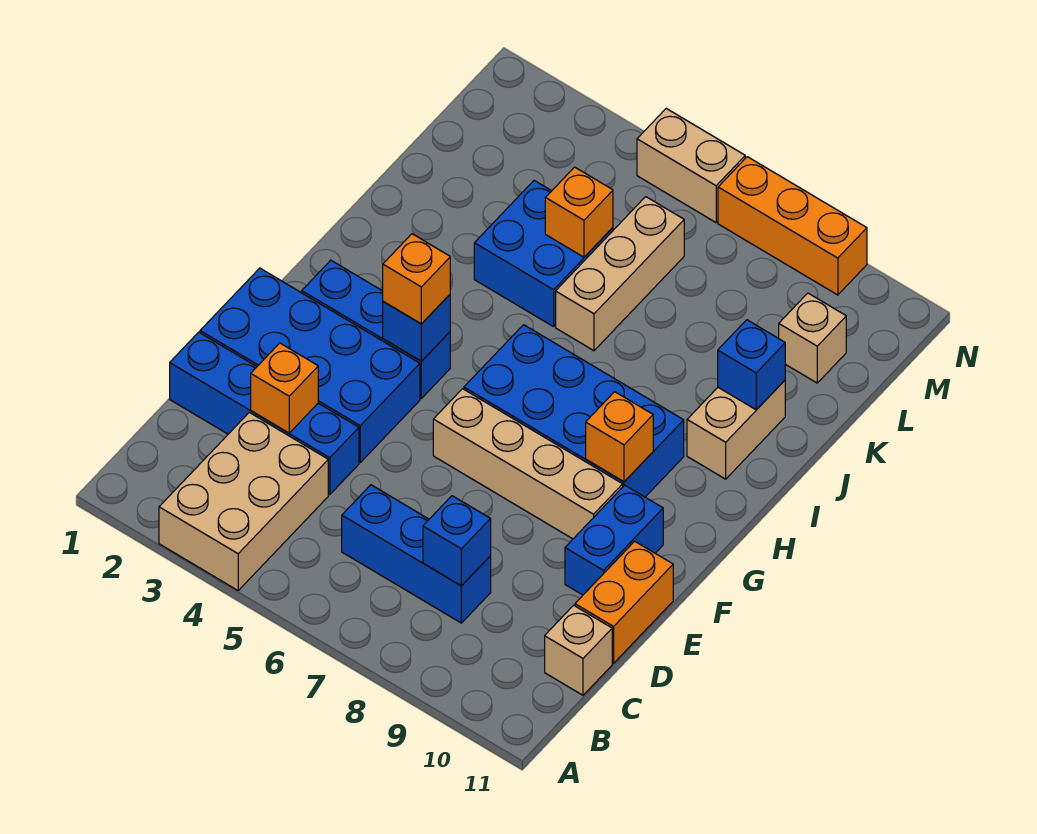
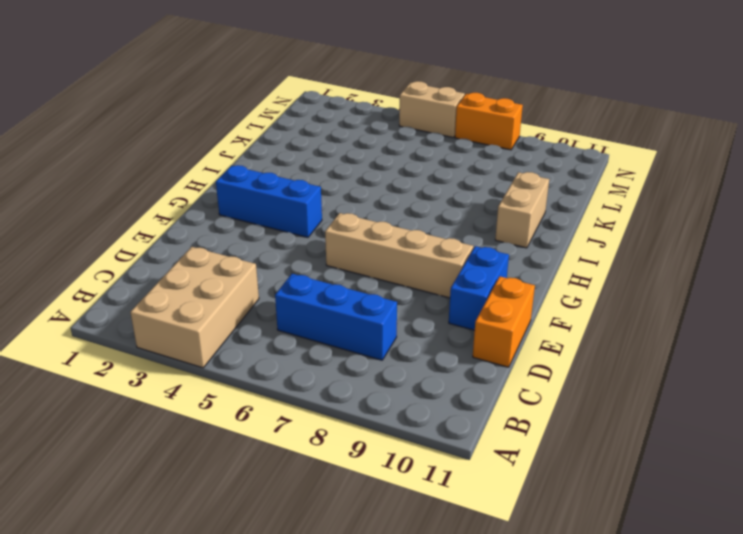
orange 1x2 brick [455,93,523,150] -> orange 1x3 brick [718,157,867,295]
none -> tan 1x1 brick [545,605,612,695]
none -> blue 1x4 brick [170,332,359,495]
none -> blue 2x4 brick [200,268,420,462]

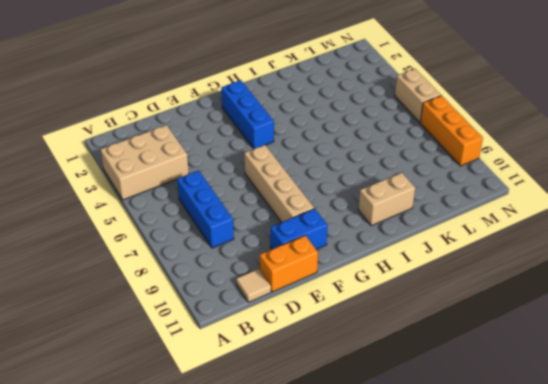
tan 1x1 tile [236,269,271,302] -> tan 1x1 brick [545,605,612,695]
none -> blue 1x4 brick [170,332,359,495]
none -> blue 2x4 brick [200,268,420,462]
none -> blue 2x4 brick [464,325,684,497]

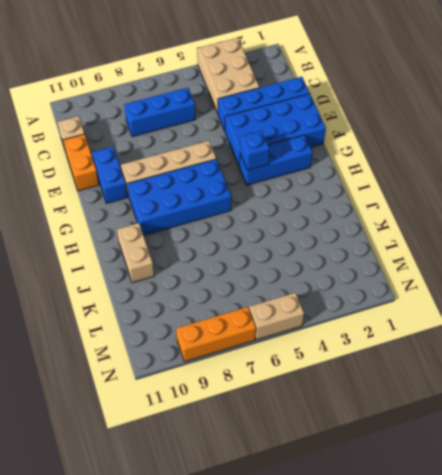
none -> blue 2x2 brick [474,181,613,327]
none -> tan 1x3 brick [556,197,684,351]
none -> tan 1x1 brick [779,293,846,383]

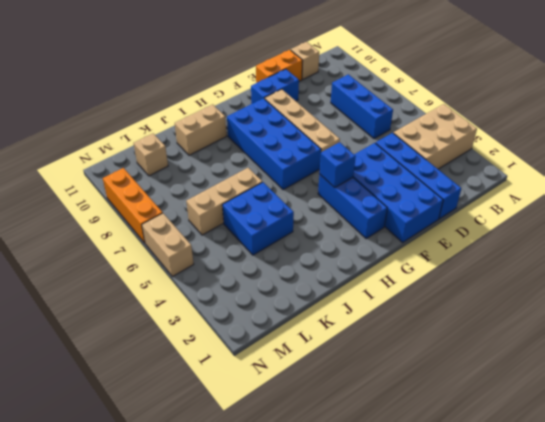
none -> blue 1x1 brick [423,496,491,586]
none -> orange 1x1 brick [251,343,318,433]
none -> orange 1x1 brick [586,392,653,482]

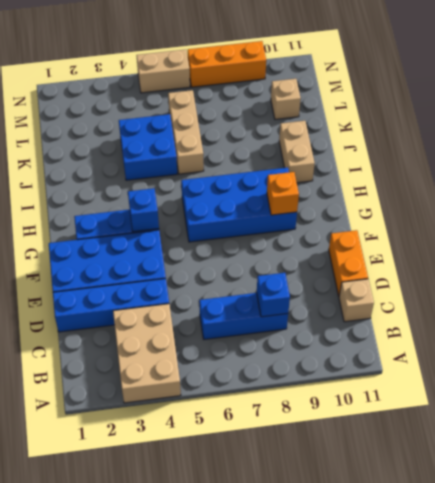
none -> blue 1x2 brick [565,485,663,595]
none -> tan 1x4 brick [433,389,623,539]
none -> orange 1x1 brick [251,343,318,433]

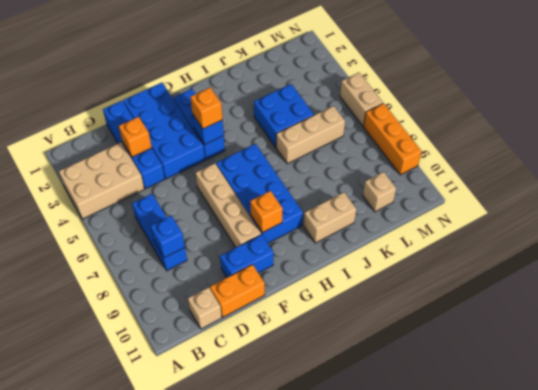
none -> blue 1x1 brick [718,320,785,410]
none -> orange 1x1 brick [545,167,613,257]

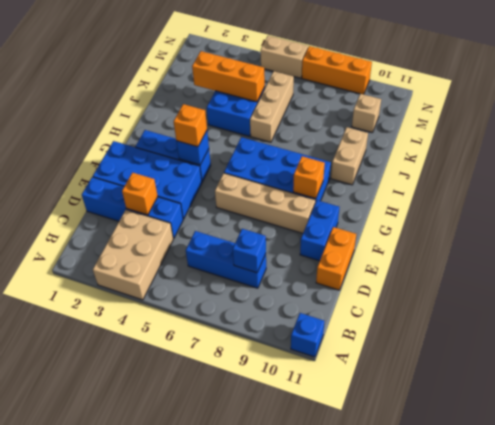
blue 1x1 brick [291,313,324,357] -> blue 1x1 brick moved to [718,320,785,410]
orange 1x3 brick [192,51,265,102] -> orange 1x1 brick [545,167,613,257]
none -> tan 1x1 brick [545,605,612,695]

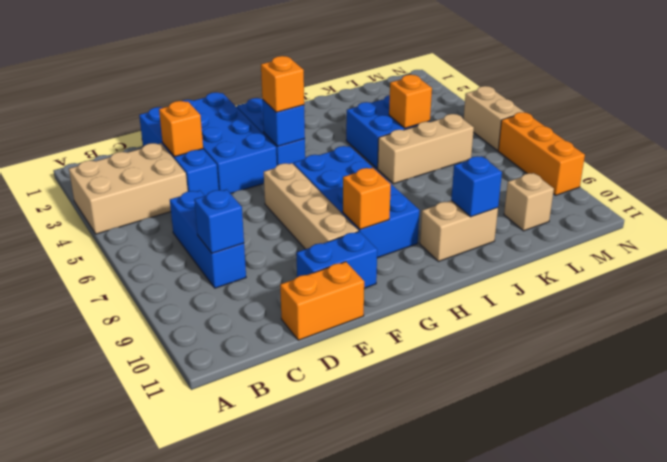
none -> tan 1x1 brick [545,605,612,695]

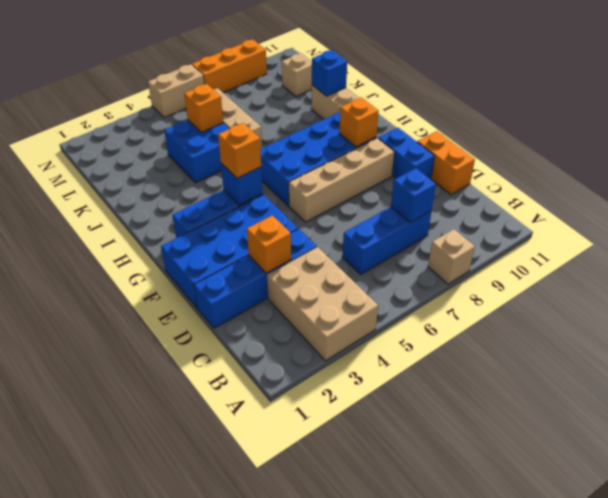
tan 1x1 brick [428,229,475,284] -> tan 1x1 brick moved to [545,605,612,695]

